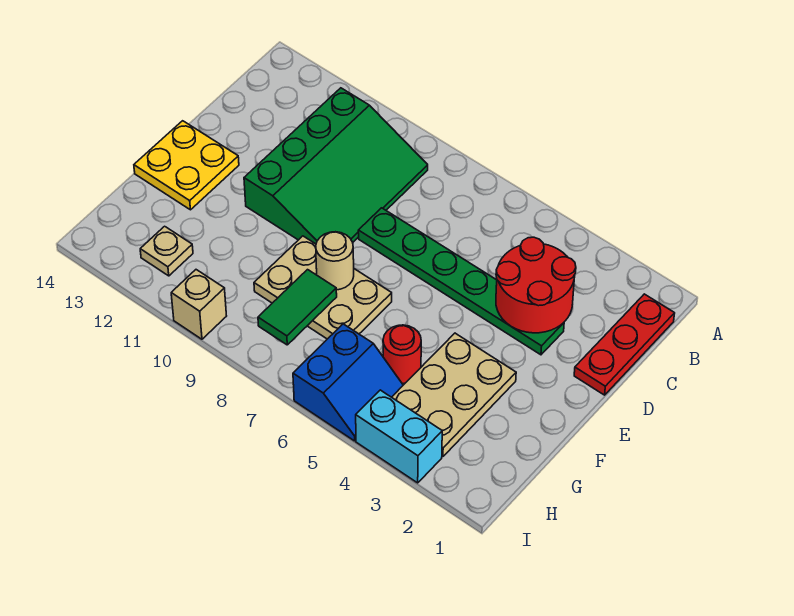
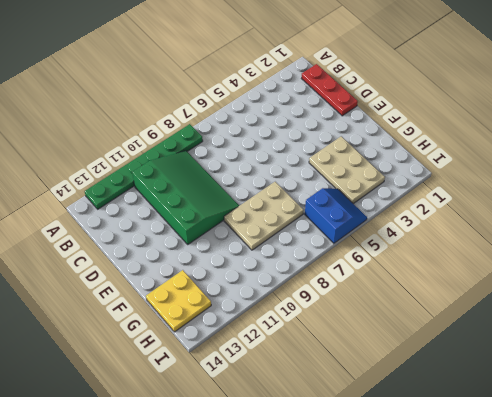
green 1x6 plate [85,124,203,209] -> green 1x6 plate moved to [358,208,564,355]
yellow 2x2 plate [146,270,211,332] -> yellow 2x2 plate moved to [134,121,239,210]
none -> red 1x1 round brick [383,325,421,384]
none -> tan 1x1 plate [140,226,193,276]
none -> cyan 1x2 brick [356,390,442,483]

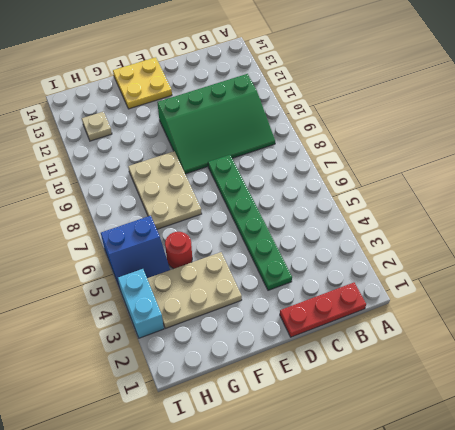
none -> tan 1x1 brick [171,270,226,339]
none -> red 2x2 round brick [496,237,576,333]
none -> tan 1x1 round brick [316,232,354,290]

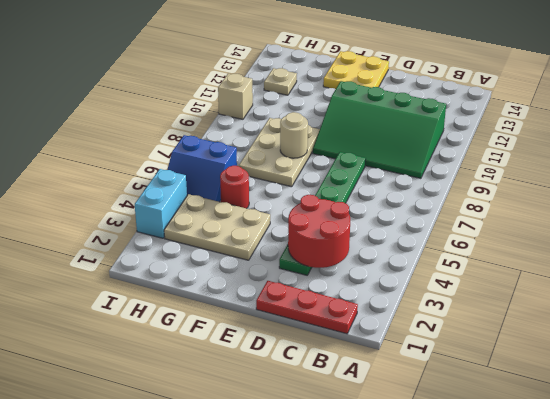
none -> green 1x2 tile [258,270,337,345]

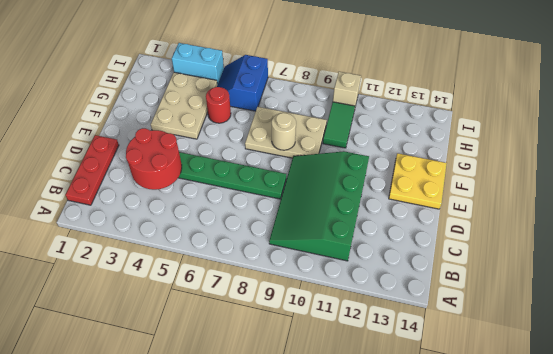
green 1x2 tile [323,102,355,148] -> green 1x2 tile moved to [258,270,337,345]
none -> tan 1x1 plate [140,226,193,276]

